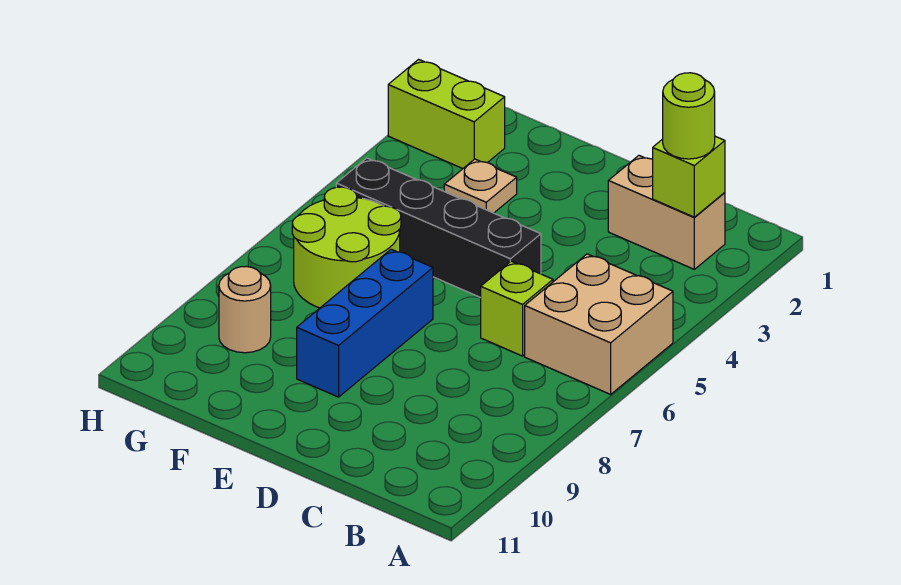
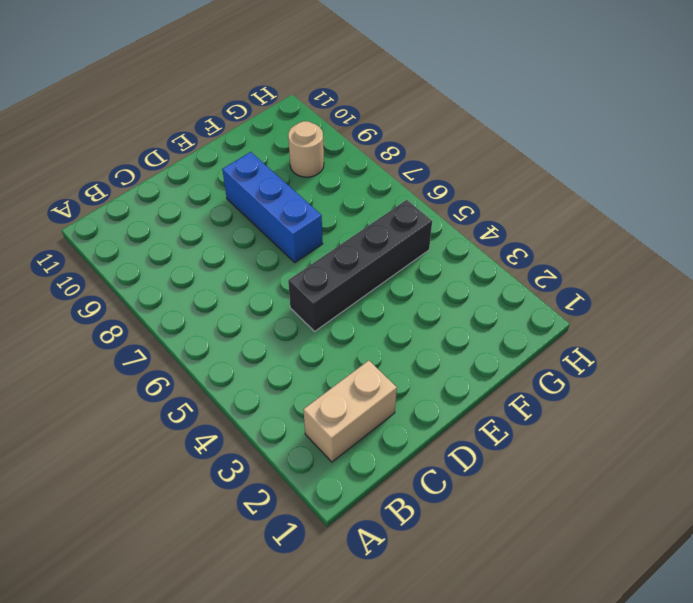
none -> tan 2x2 brick [525,254,673,394]
none -> lime 1x1 brick [481,261,553,356]

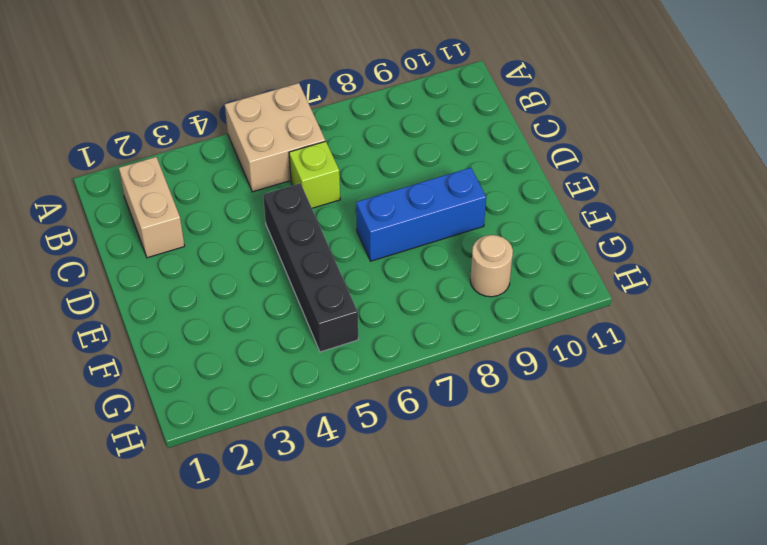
none -> tan 1x1 plate [444,159,517,213]
none -> lime 2x2 round brick [292,187,401,308]

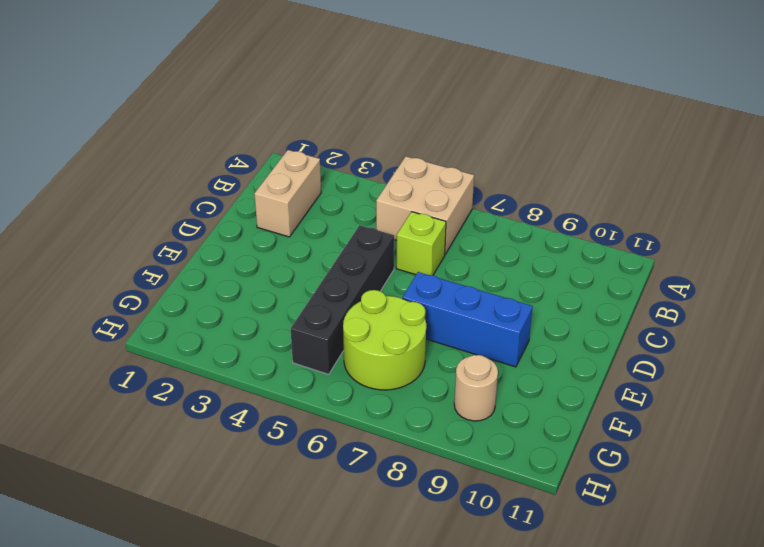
none -> tan 1x1 plate [444,159,517,213]
none -> lime 1x2 brick [388,59,505,169]

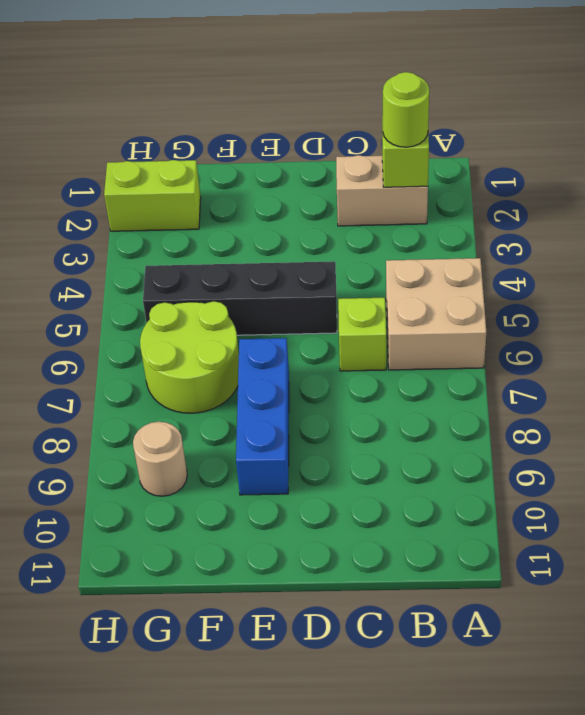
none -> tan 1x1 plate [444,159,517,213]

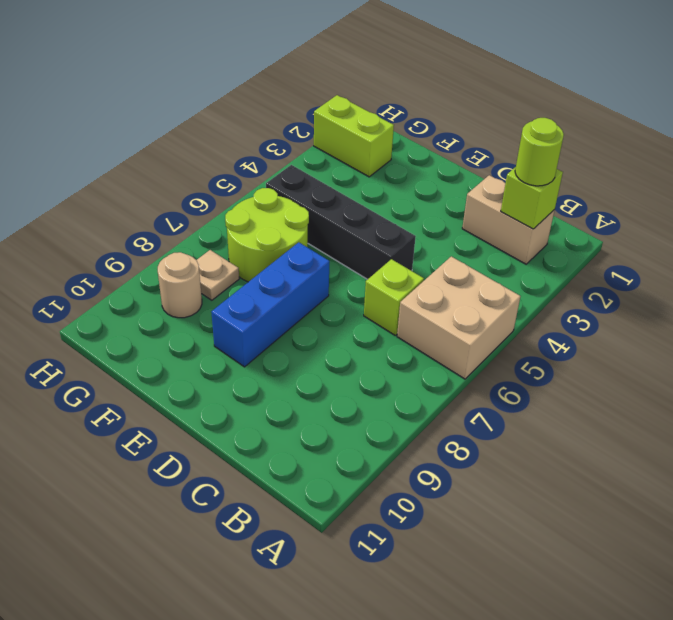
tan 1x1 plate [197,250,239,300] -> tan 1x1 plate moved to [444,159,517,213]

